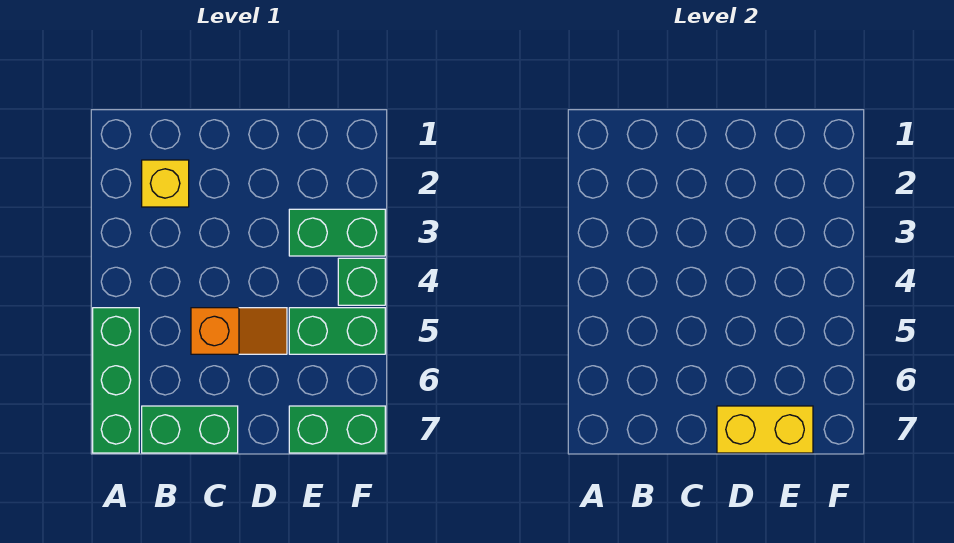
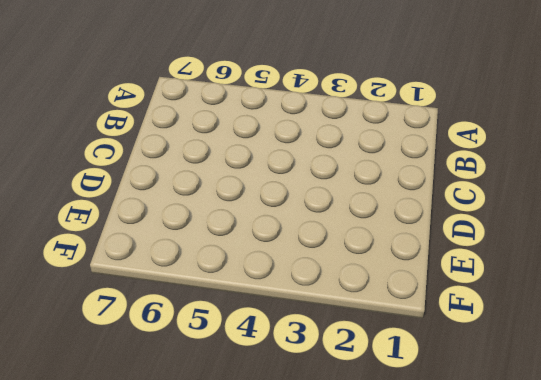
none -> green 1x3 brick [93,308,139,453]
none -> yellow 1x1 brick [142,160,189,207]

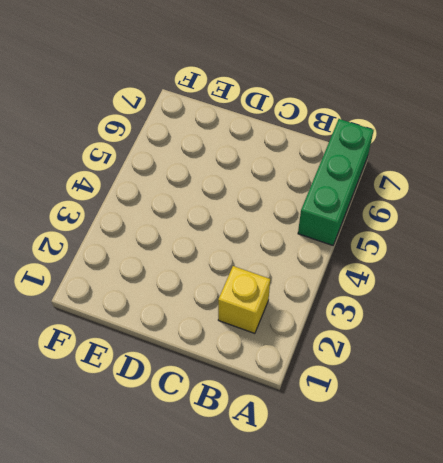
none -> green 1x2 brick [142,406,238,453]
none -> orange 1x2 slope [191,308,287,354]

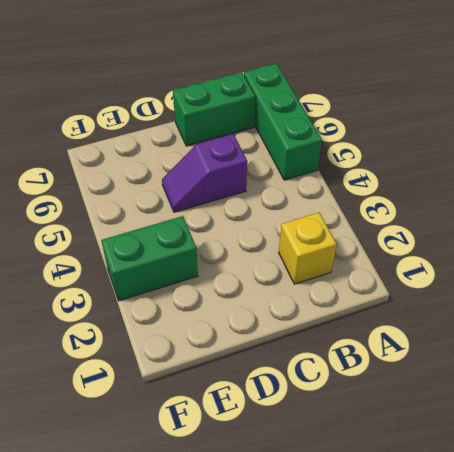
purple 1x2 slope [162,134,247,212] -> orange 1x2 slope [191,308,287,354]
none -> green 1x2 brick [289,308,385,354]
none -> green 1x2 brick [289,406,385,453]

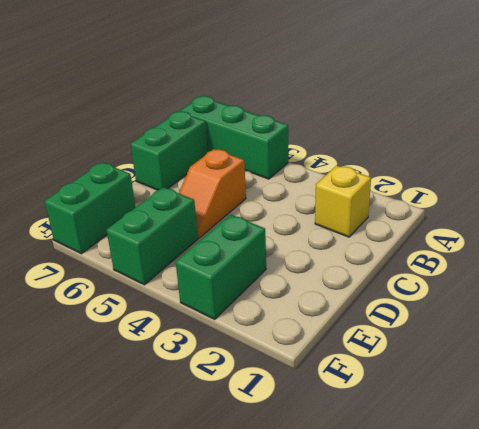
none -> green 1x1 brick [338,258,385,305]
none -> yellow 1x2 brick [717,406,813,453]

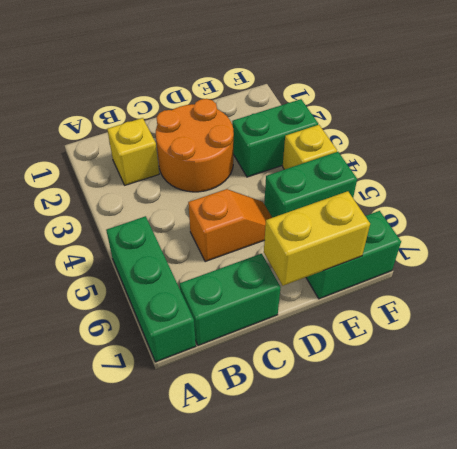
orange 2x2 round brick [156,99,234,192] -> none
yellow 1x1 brick [283,125,337,170] -> green 1x1 brick [338,258,385,305]

